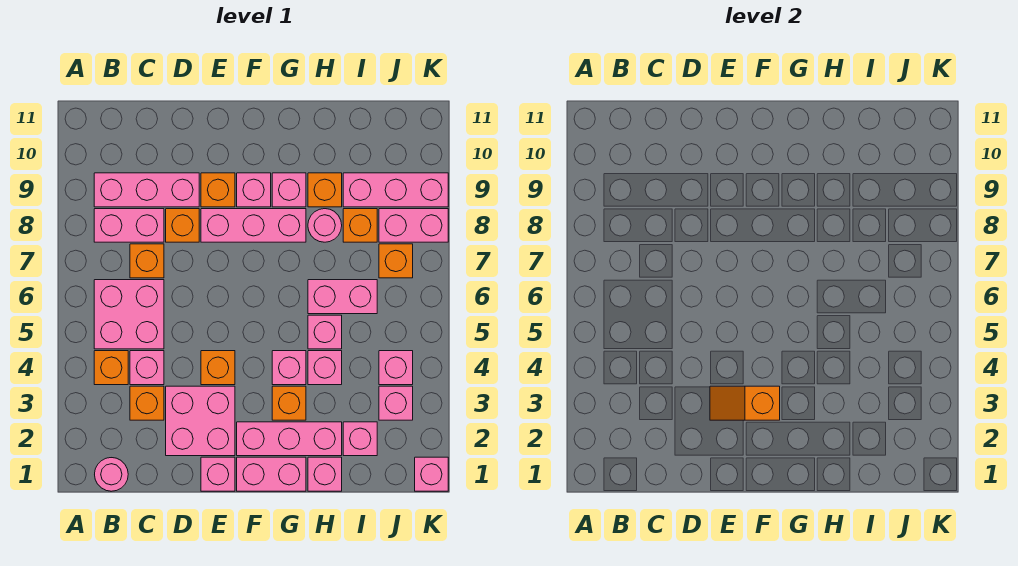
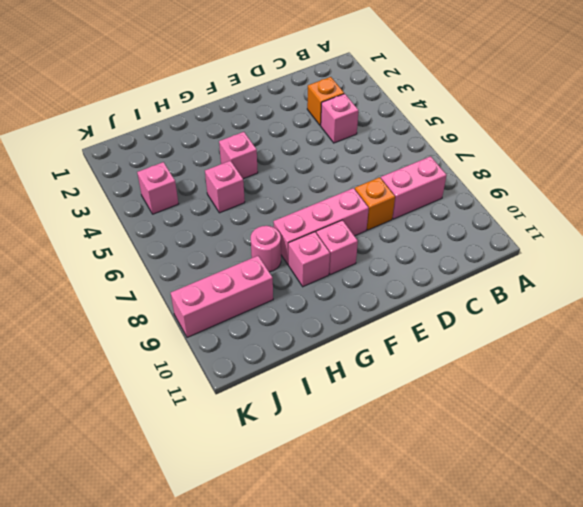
none -> pink 1x1 round brick [95,458,128,491]
none -> orange 1x1 brick [94,351,128,385]
none -> pink 2x2 brick [94,280,164,349]
none -> pink 1x3 brick [94,173,199,207]

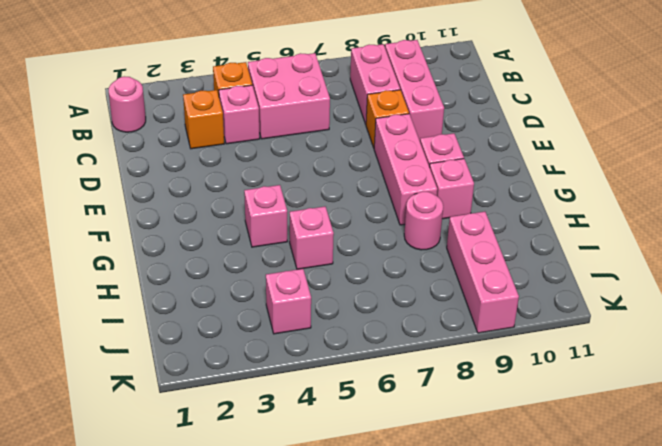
none -> orange 1x1 brick [130,244,164,278]
none -> pink 2x2 brick [166,386,235,456]
none -> pink 1x1 brick [201,457,235,491]
none -> orange 1x1 brick [201,351,235,385]

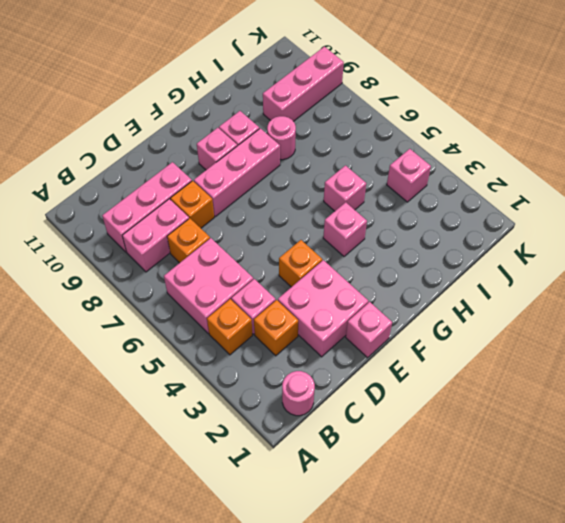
none -> orange 1x1 brick [201,173,235,207]
none -> pink 1x2 brick [237,457,306,491]
none -> pink 1x3 brick [237,422,342,456]
none -> orange 1x1 brick [272,386,306,420]

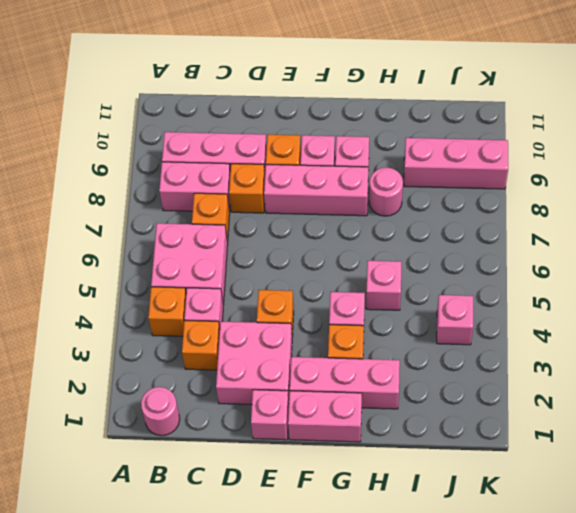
none -> pink 1x1 brick [308,457,342,491]
none -> pink 1x1 brick [308,351,342,385]
none -> pink 1x2 brick [308,280,377,314]
none -> orange 1x1 brick [308,173,342,207]

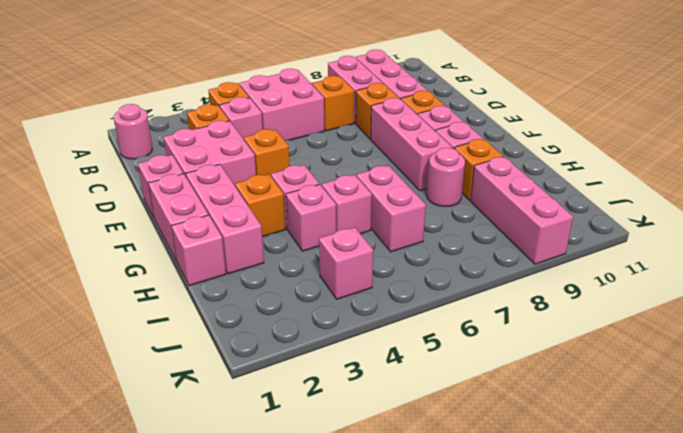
none -> pink 1x1 brick [343,422,377,456]
none -> orange 1x1 brick [343,209,377,242]
none -> pink 1x1 brick [379,386,413,420]
none -> orange 1x1 brick [379,244,413,278]

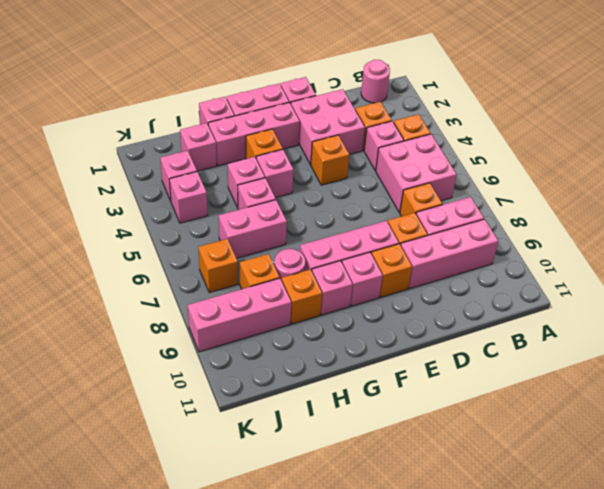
none -> pink 1x2 brick [379,209,448,242]
none -> pink 1x1 brick [415,457,448,491]
none -> orange 1x2 slope [710,386,780,420]

